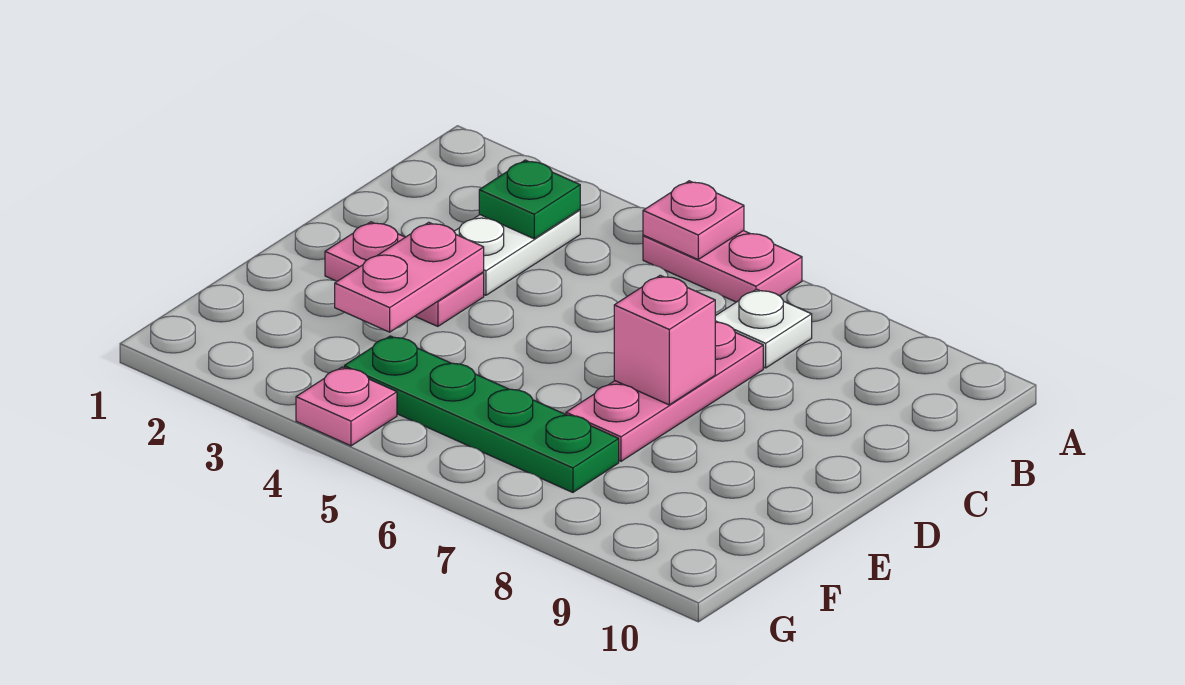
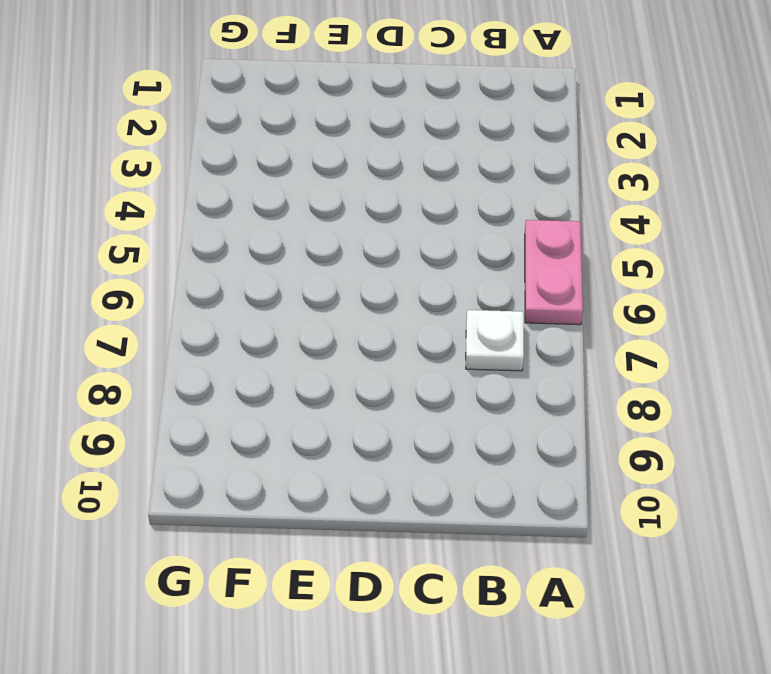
none -> white 1x2 plate [454,210,580,295]
none -> pink 1x3 plate [566,322,763,461]

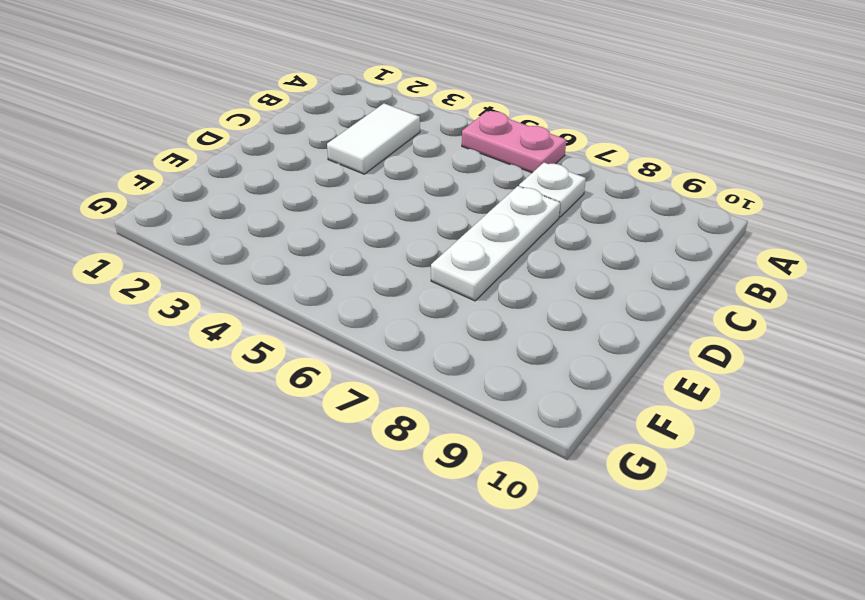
white 1x2 tile [327,103,420,174] -> white 1x2 plate [454,210,580,295]
white 1x3 plate [431,186,560,301] -> pink 1x3 plate [566,322,763,461]
none -> pink 1x2 plate [325,222,484,326]
none -> green 1x4 plate [344,336,619,492]

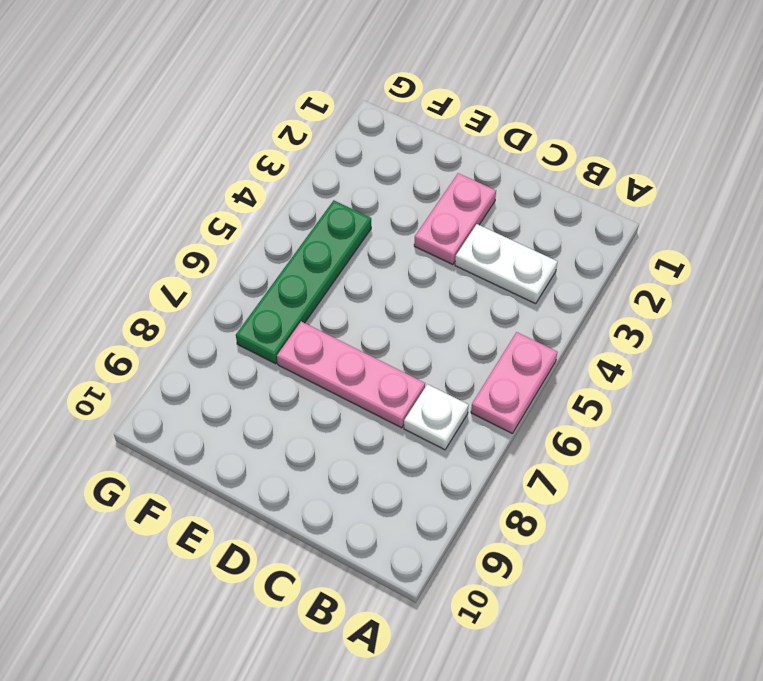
none -> pink 1x1 plate [296,367,397,446]
none -> pink 1x1 plate [643,181,744,259]

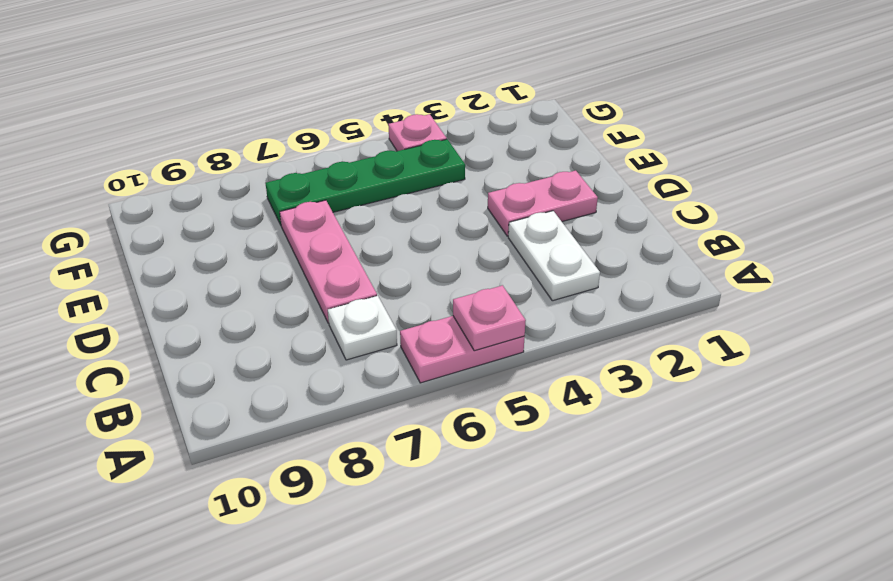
none -> green 1x1 plate [479,160,580,239]
none -> pink 1x2 plate [335,222,484,332]

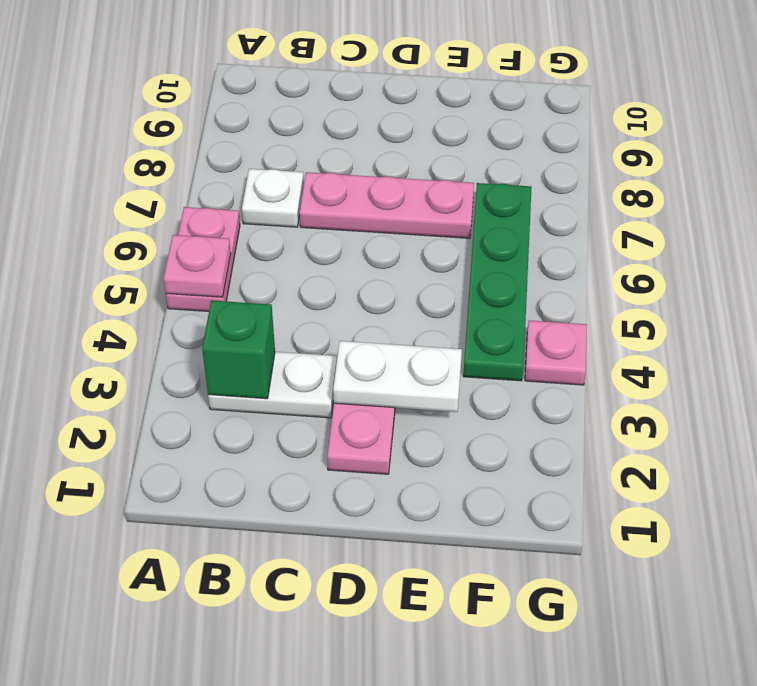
green 1x1 brick [202,300,275,399] -> green 1x1 plate [479,160,580,239]
white 1x2 plate [333,341,462,412] -> pink 1x2 plate [335,222,484,332]
none -> pink 1x1 brick [614,275,715,405]

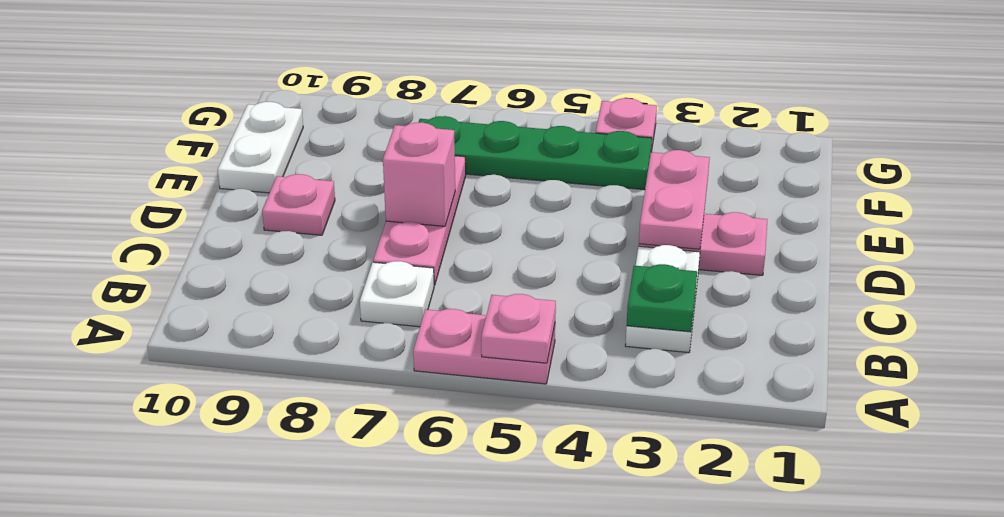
pink 1x1 plate [262,174,335,235] -> none
white 1x2 plate [218,102,303,193] -> none

